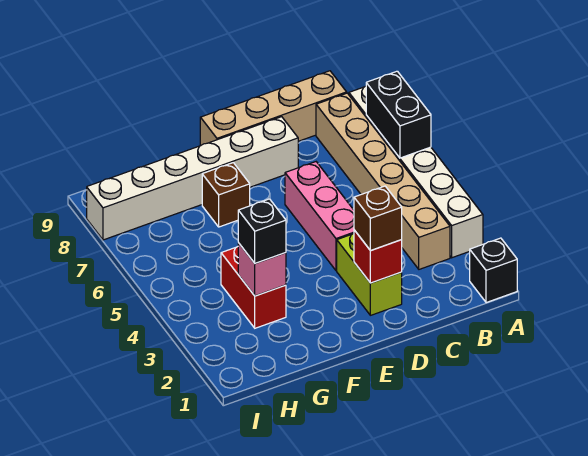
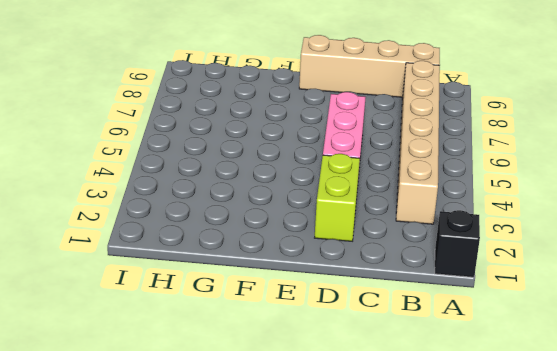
none -> white 1x6 brick [349,86,483,258]
none -> white 1x6 brick [87,117,298,240]
none -> brown 1x1 brick [202,163,250,227]

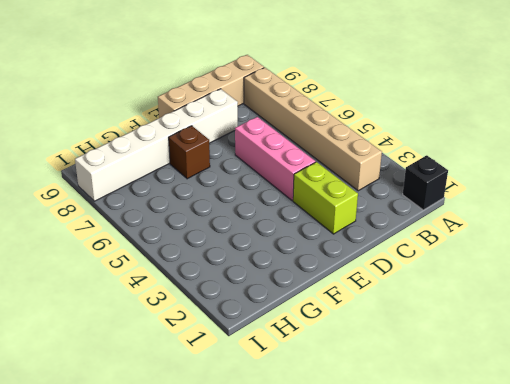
none -> white 1x6 brick [349,86,483,258]
none -> red 1x2 brick [221,247,286,328]
none -> black 1x2 brick [366,71,431,158]

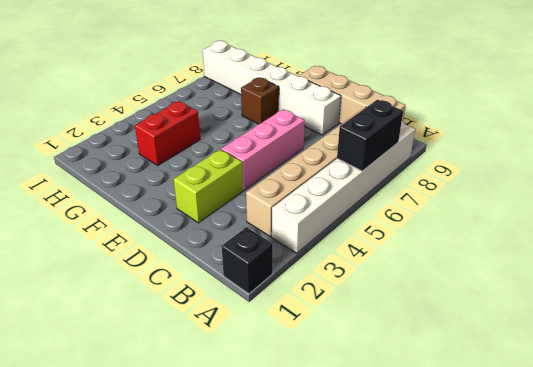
none -> red 1x1 brick [354,230,402,283]
none -> pink 1x1 brick [238,243,286,296]
none -> brown 1x1 brick [354,186,402,251]

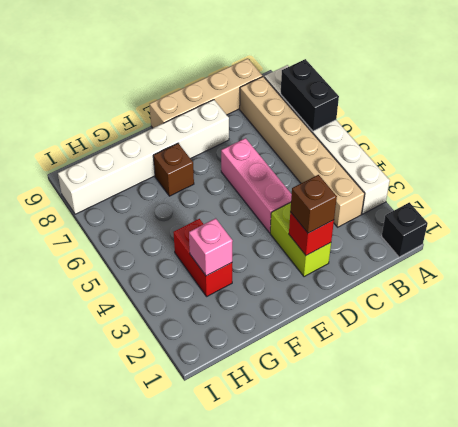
none -> black 1x1 brick [238,199,286,263]

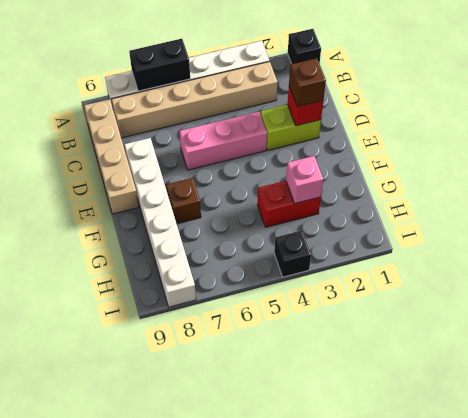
black 1x1 brick [274,231,311,277] -> black 1x1 brick moved to [238,199,286,263]

